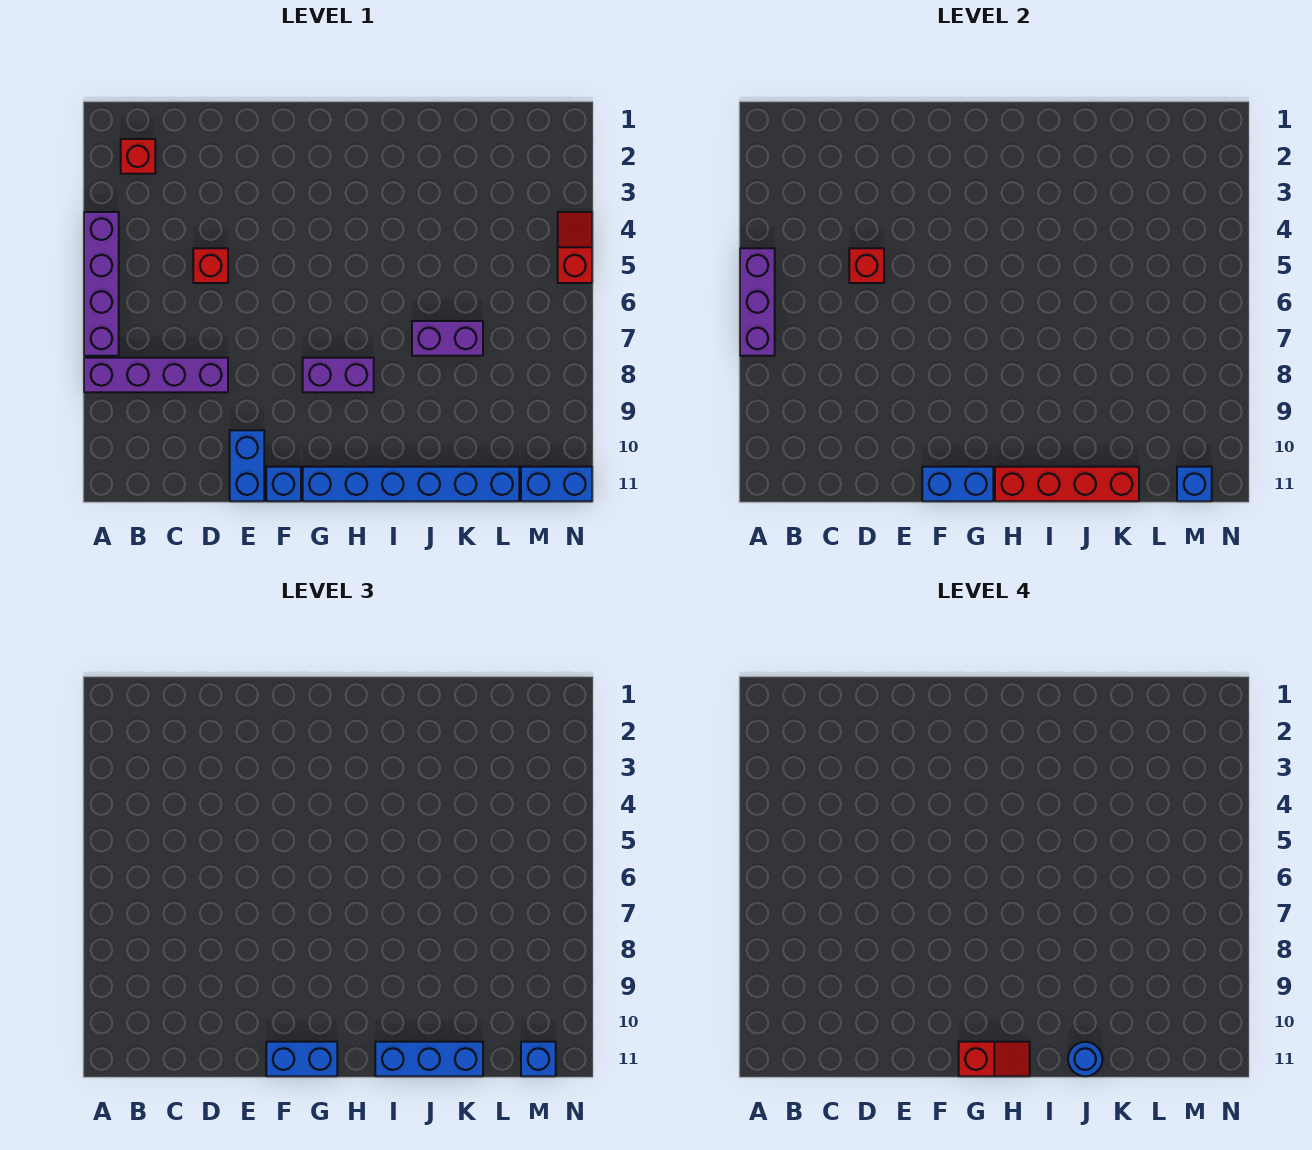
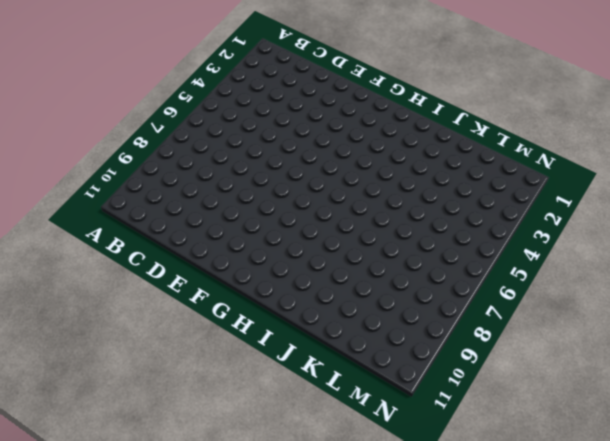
none -> purple 1x4 brick [84,212,119,356]
none -> purple 1x4 brick [84,358,228,392]
none -> red 1x1 brick [121,139,155,174]

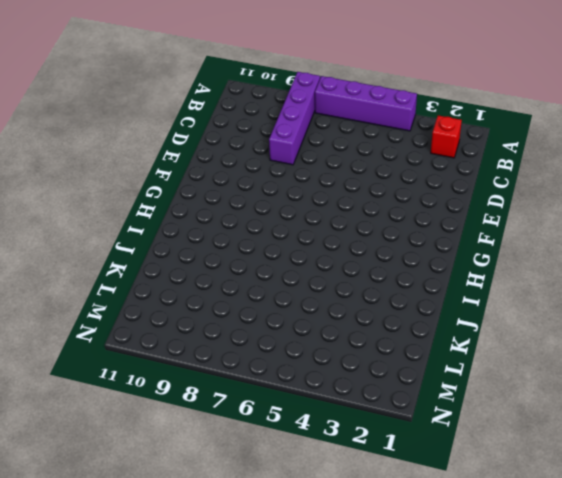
none -> red 1x1 brick [193,248,228,283]
none -> blue 1x2 brick [230,430,264,501]
none -> blue 1x1 brick [266,467,301,501]

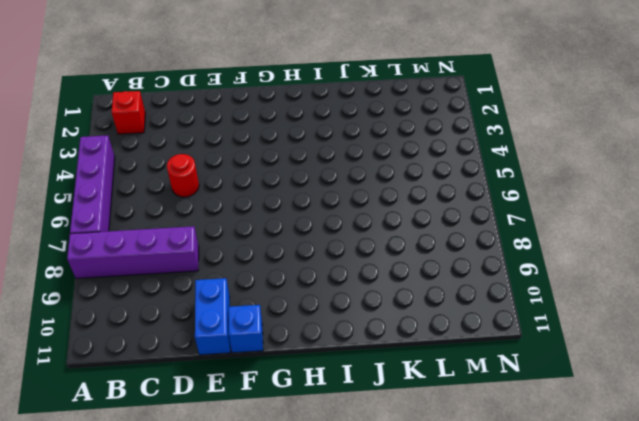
red 1x1 round brick [167,154,199,197] -> red 1x1 brick [193,248,228,283]
none -> purple 1x2 brick [303,358,374,392]
none -> blue 1x6 brick [303,467,519,501]
none -> purple 1x2 brick [412,321,483,356]

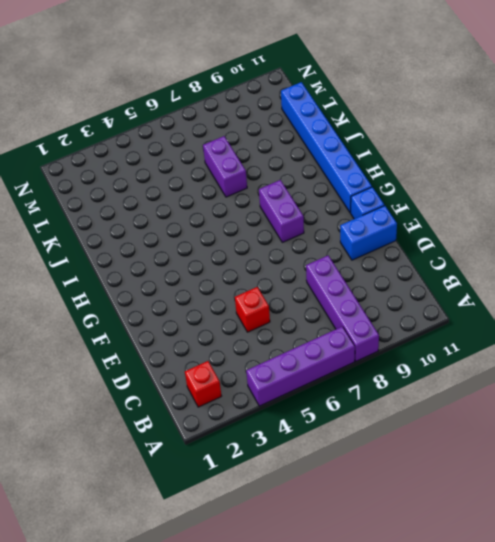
none -> blue 1x2 brick [521,467,592,501]
none -> red 1x2 slope [558,212,592,283]
none -> purple 1x3 brick [740,248,775,356]

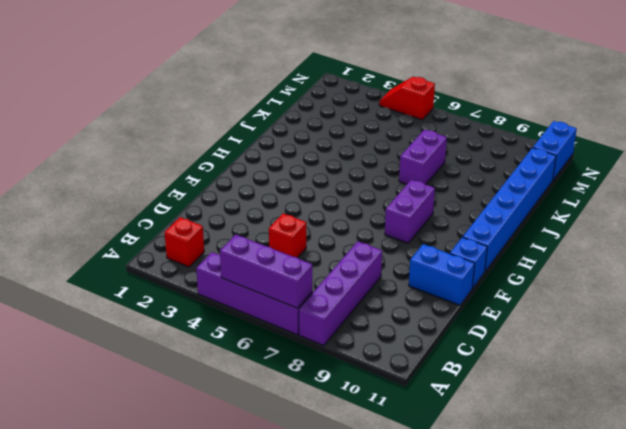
none -> red 1x1 brick [849,248,884,283]
none -> blue 1x2 brick [922,467,993,501]
none -> red 1x4 brick [995,467,1139,501]

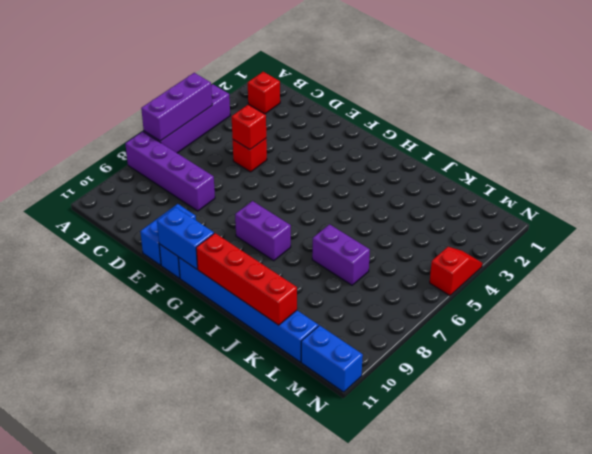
none -> blue 1x1 brick [1177,467,1212,501]
none -> blue 1x2 brick [266,1042,337,1076]
none -> blue 1x3 brick [375,1042,483,1076]

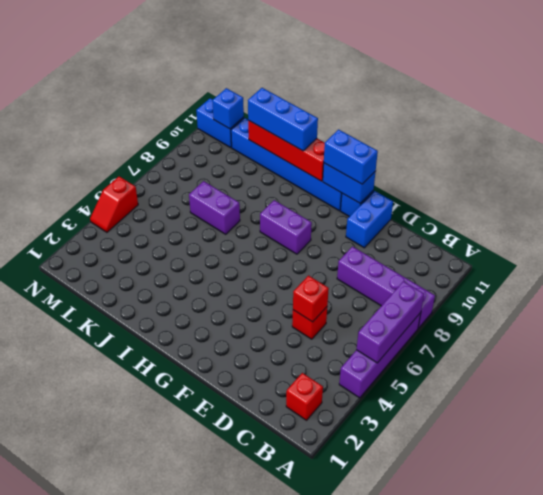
none -> blue 1x1 brick [521,1042,556,1076]
none -> red 1x2 slope [959,1042,1030,1076]
none -> blue 1x1 round brick [1068,1042,1102,1076]

